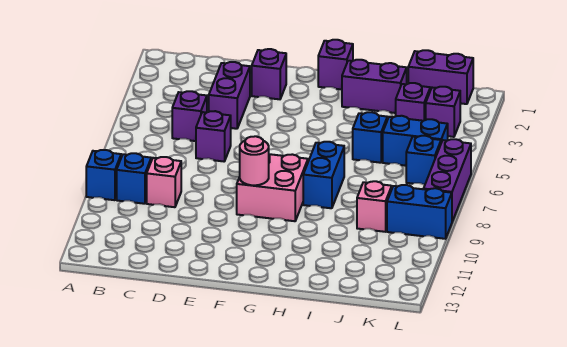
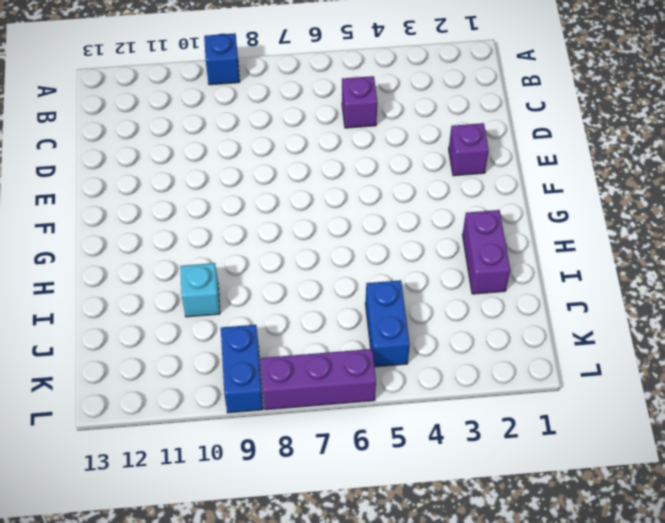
cyan 1x1 brick [180,263,220,317] -> none
none -> blue 1x1 brick [117,153,151,204]
none -> pink 1x1 brick [147,157,181,207]
none -> purple 1x2 brick [209,62,250,129]

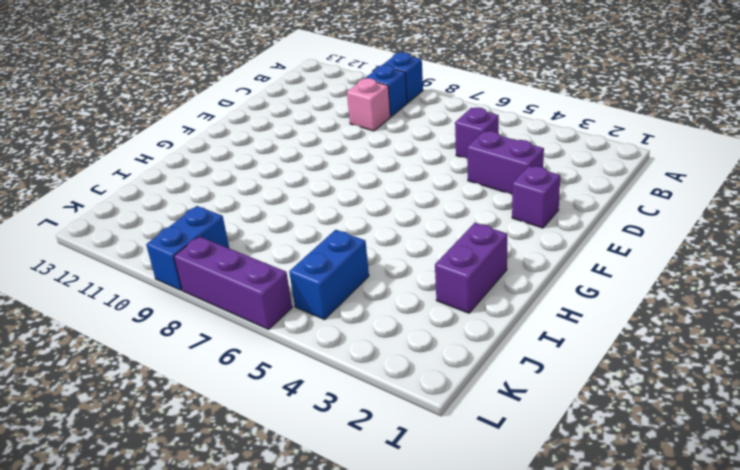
none -> purple 1x1 brick [196,111,231,161]
none -> pink 2x2 brick [237,154,308,221]
none -> purple 1x1 brick [318,40,353,90]

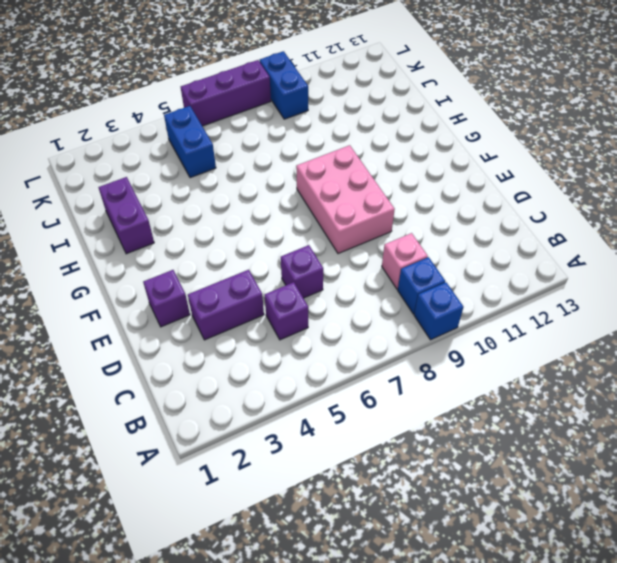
pink 2x3 brick [296,145,395,254] -> pink 2x2 brick [237,154,308,221]
none -> purple 1x1 brick [318,40,353,90]
none -> blue 1x2 brick [303,142,344,208]
none -> blue 1x1 brick [353,112,388,163]

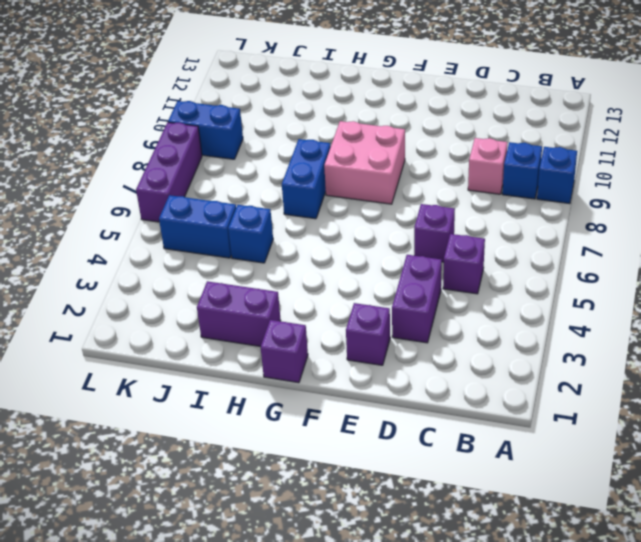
none -> purple 1x2 brick [408,50,473,104]
none -> purple 1x1 brick [396,83,430,121]
none -> pink 1x1 brick [357,181,392,232]

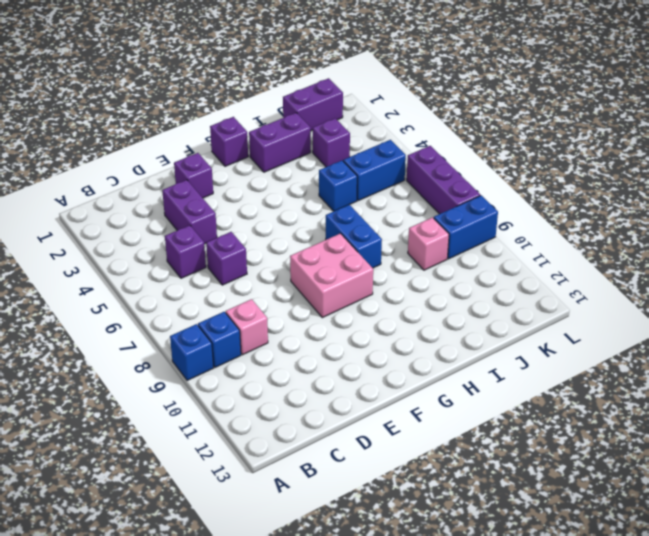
none -> purple 1x1 brick [426,87,460,137]
none -> blue 1x1 brick [406,136,441,185]
none -> pink 1x1 round brick [240,136,269,185]

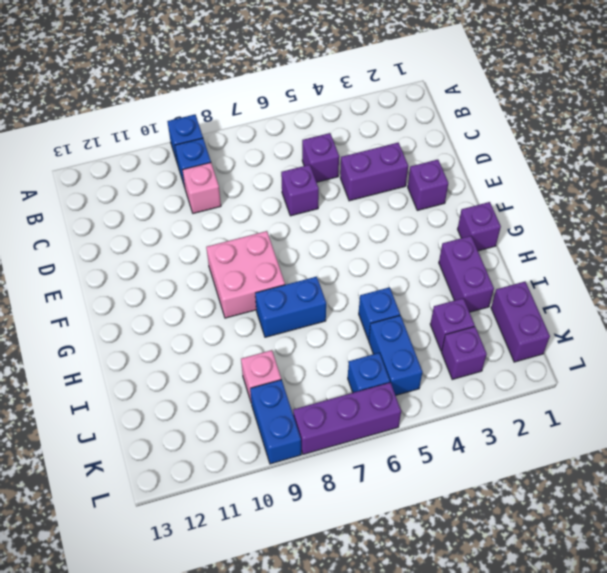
none -> pink 1x1 round brick [240,136,269,185]

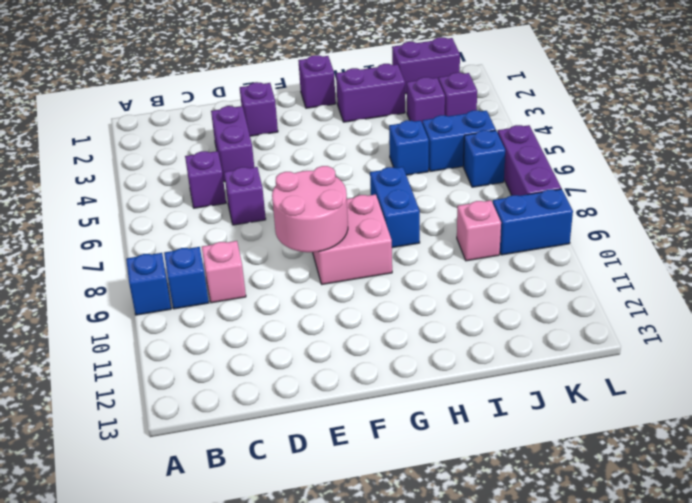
pink 2x2 round brick [272,166,348,252] -> pink 1x1 round brick [240,136,269,185]

